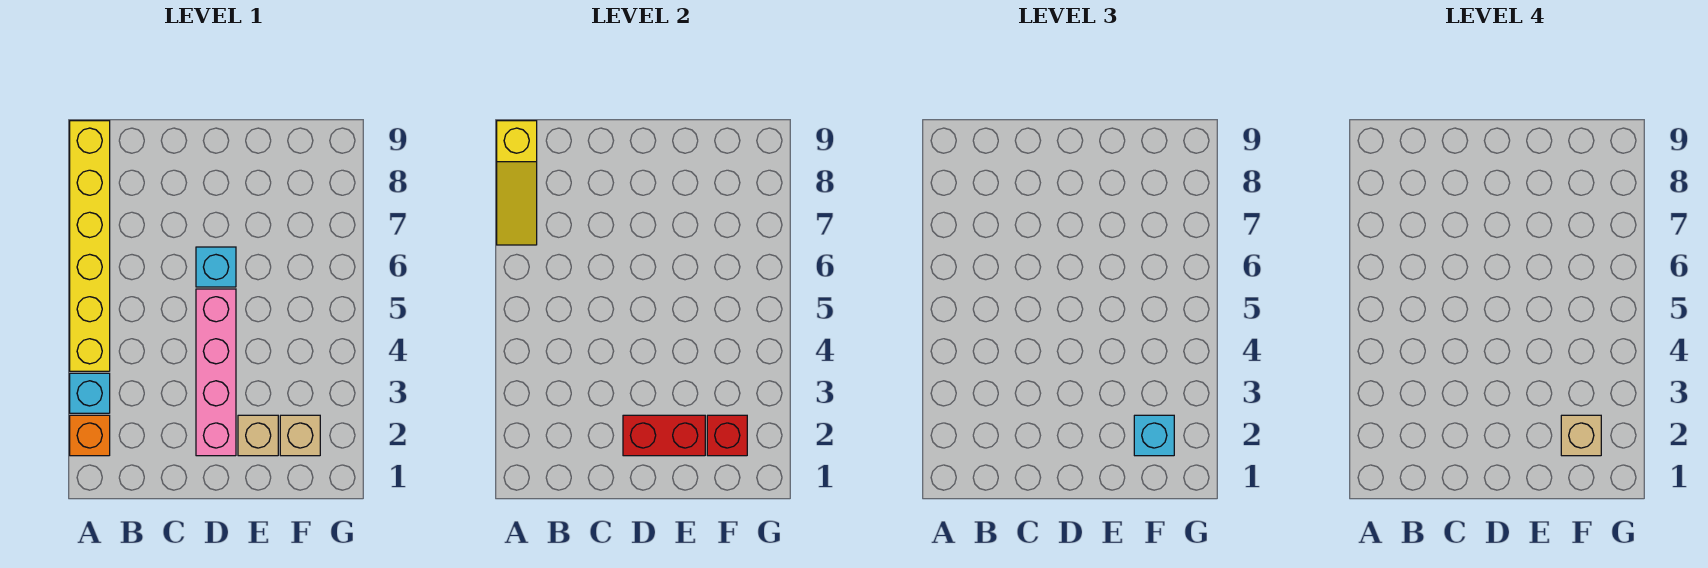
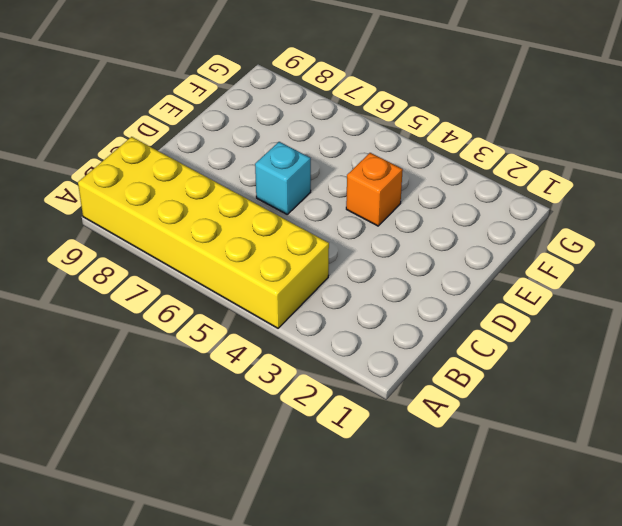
yellow 2x6 brick [78,137,329,328] -> yellow 1x6 brick [70,121,110,371]
orange 1x1 brick [346,153,403,226] -> orange 1x1 brick moved to [70,415,110,456]
none -> cyan 1x1 brick [70,373,110,413]
none -> pink 1x4 brick [196,289,236,456]
none -> tan 1x1 brick [238,415,278,456]

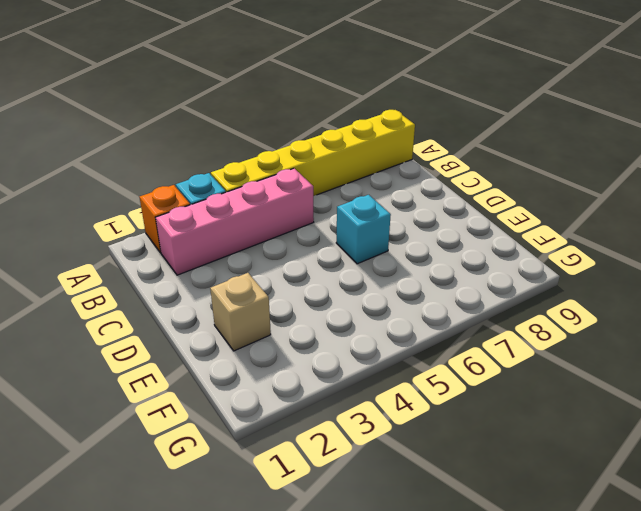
pink 1x4 brick [156,168,314,275] -> pink 1x4 brick moved to [196,289,236,456]
none -> tan 1x1 brick [280,415,320,456]
none -> yellow 1x3 slope [497,121,537,245]
none -> red 1x2 brick [623,415,705,456]

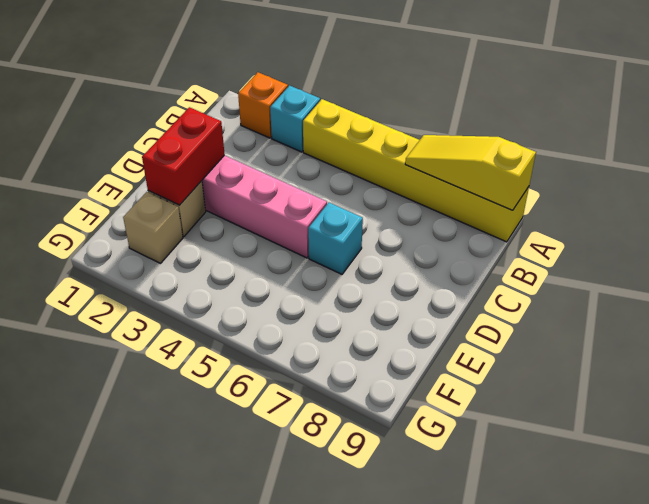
none -> red 1x1 brick [707,415,747,456]
none -> cyan 1x1 brick [1134,415,1174,456]
none -> tan 1x1 brick [1561,415,1601,456]

